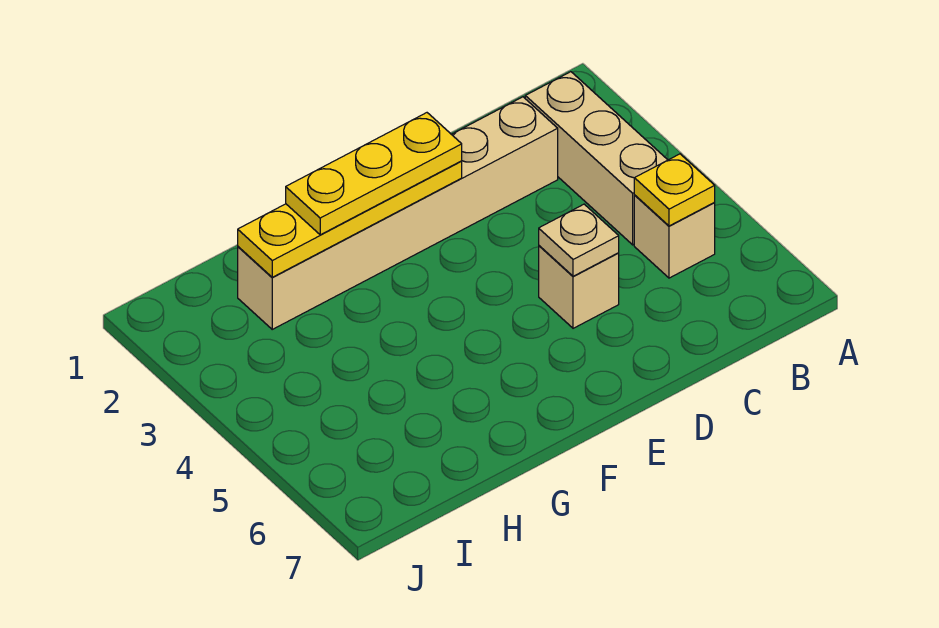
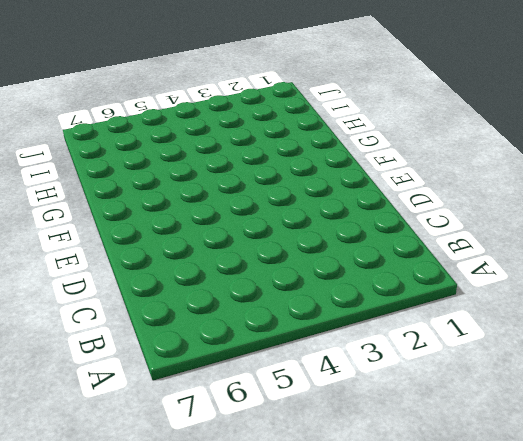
none -> tan 1x3 brick [525,72,667,245]
none -> tan 1x1 brick [634,195,715,278]

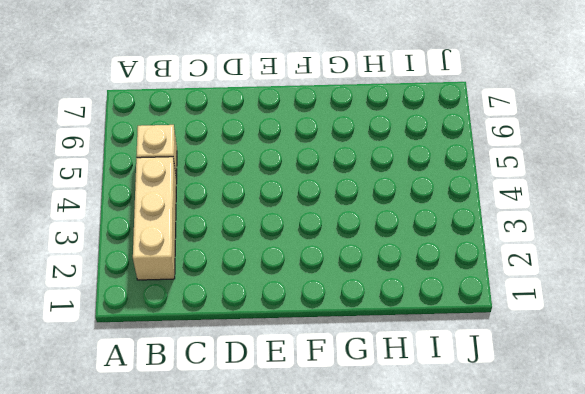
none -> tan 1x6 brick [238,97,558,329]
none -> tan 1x1 brick [539,246,619,328]

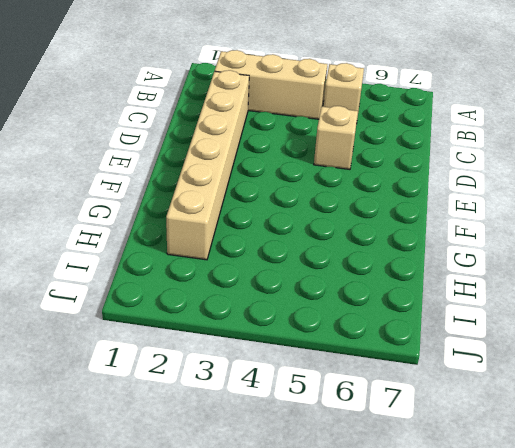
none -> yellow 1x1 plate [634,154,715,226]
none -> tan 1x1 plate [539,204,619,276]

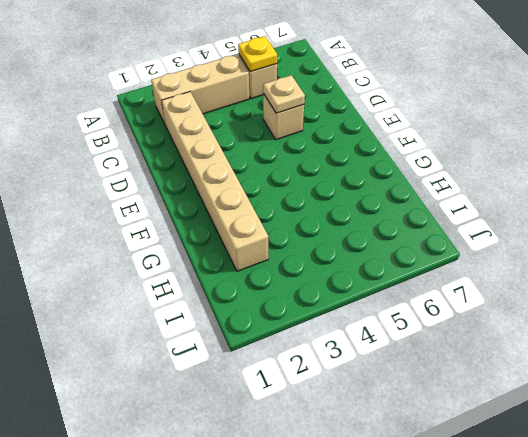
none -> yellow 1x4 plate [238,161,462,277]
none -> yellow 1x3 plate [286,113,462,235]

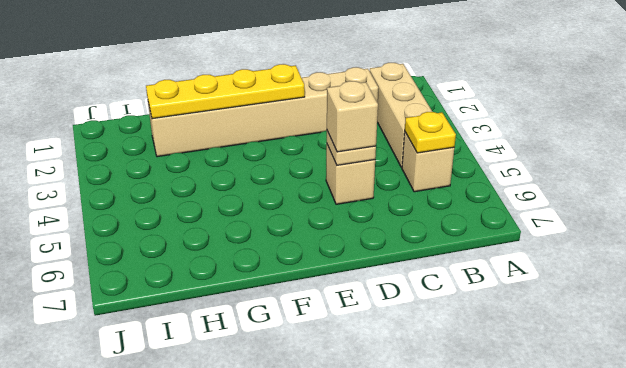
tan 1x1 brick [327,81,378,152] -> none
none -> yellow 1x3 plate [286,113,462,235]

